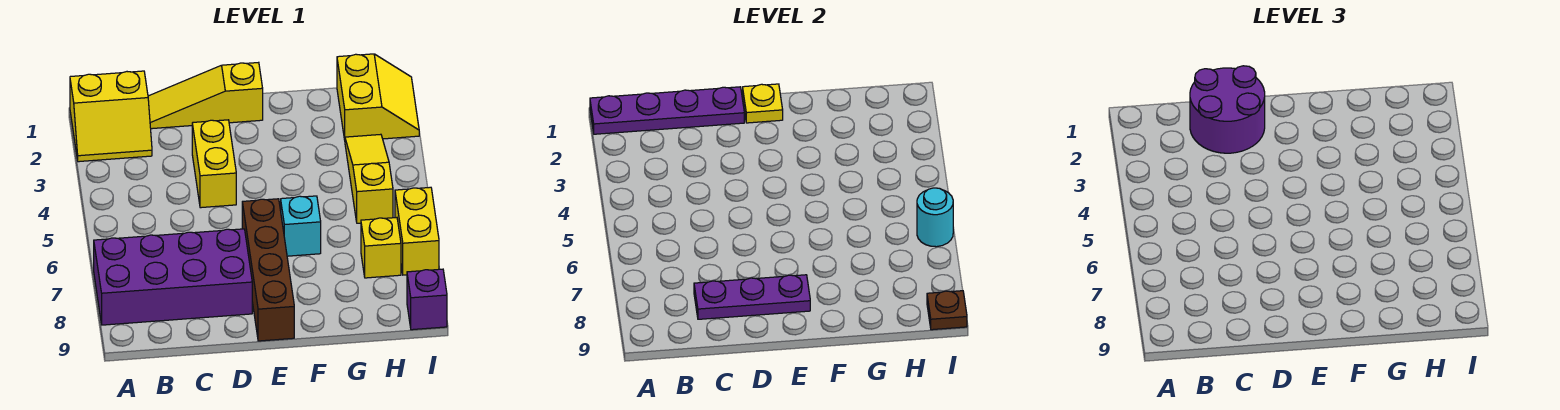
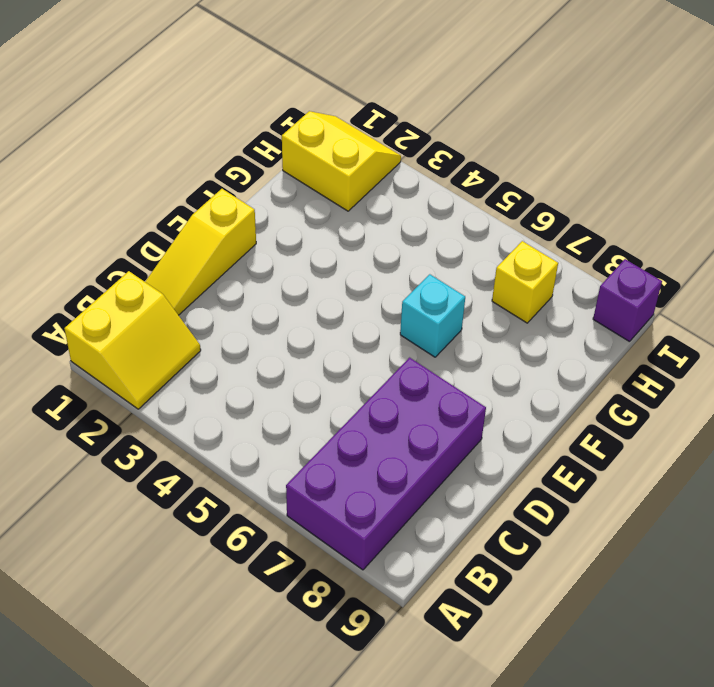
none -> yellow 1x2 brick [192,120,236,208]
none -> brown 1x4 brick [242,199,294,341]
none -> yellow 1x3 slope [345,134,393,223]

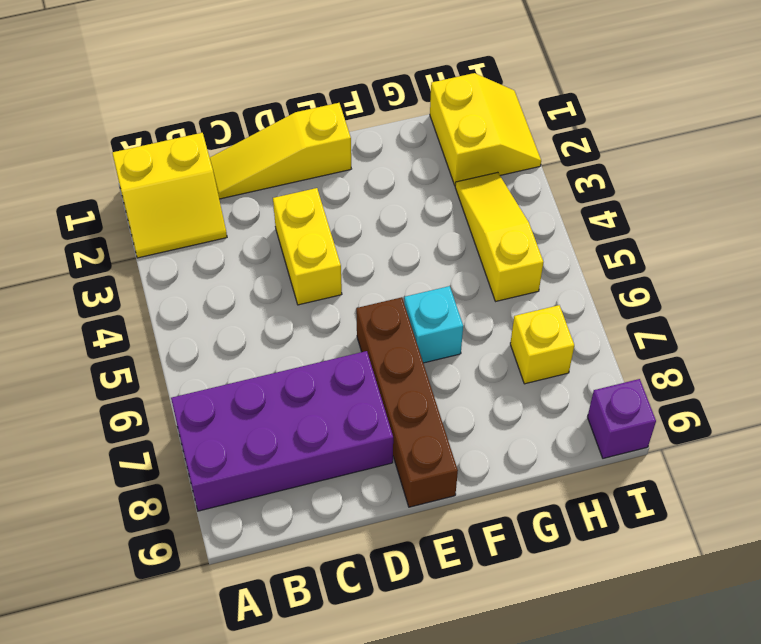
none -> yellow 1x2 brick [395,187,439,275]
none -> purple 1x4 plate [590,87,744,134]
none -> purple 1x3 plate [694,275,810,319]

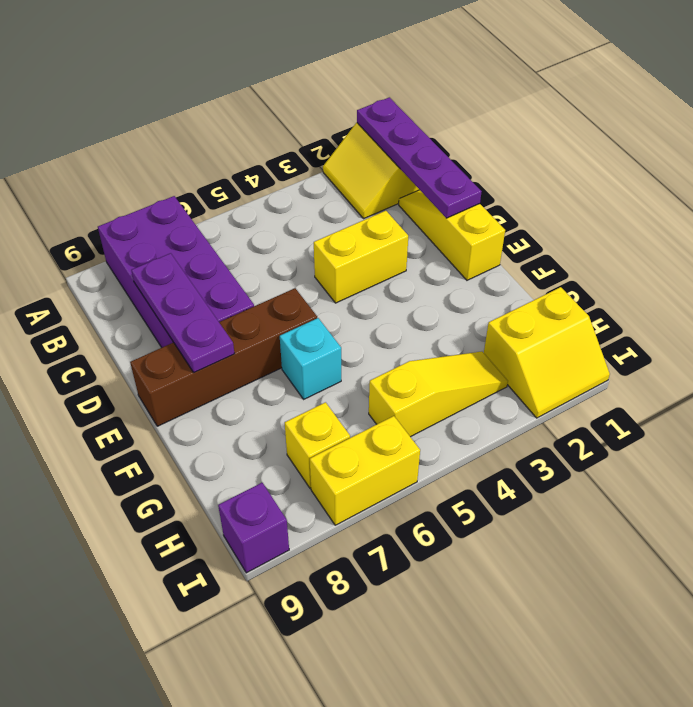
none -> yellow 1x1 plate [743,84,783,123]
none -> cyan 1x1 round brick [917,188,953,247]
none -> brown 1x1 plate [927,291,967,330]

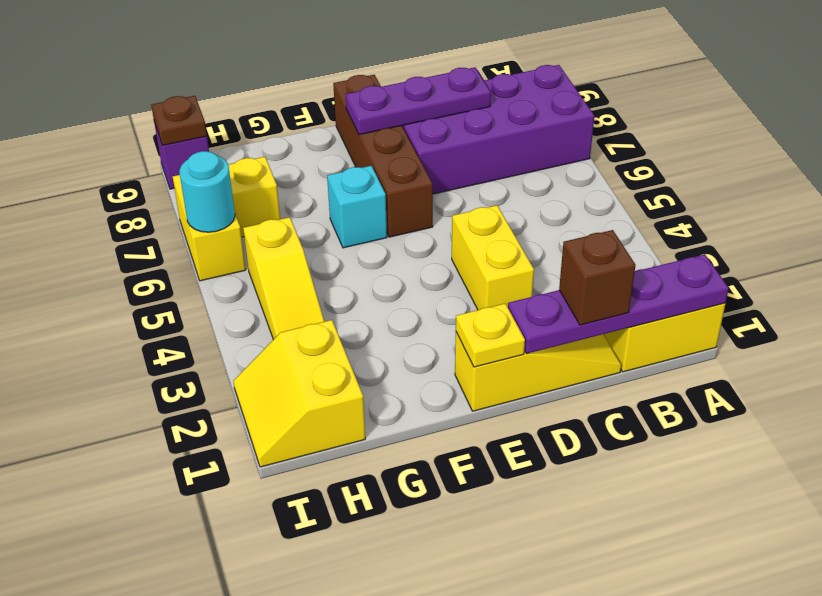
brown 1x1 brick [559,230,635,325] -> purple 2x2 round brick [1190,66,1265,153]

